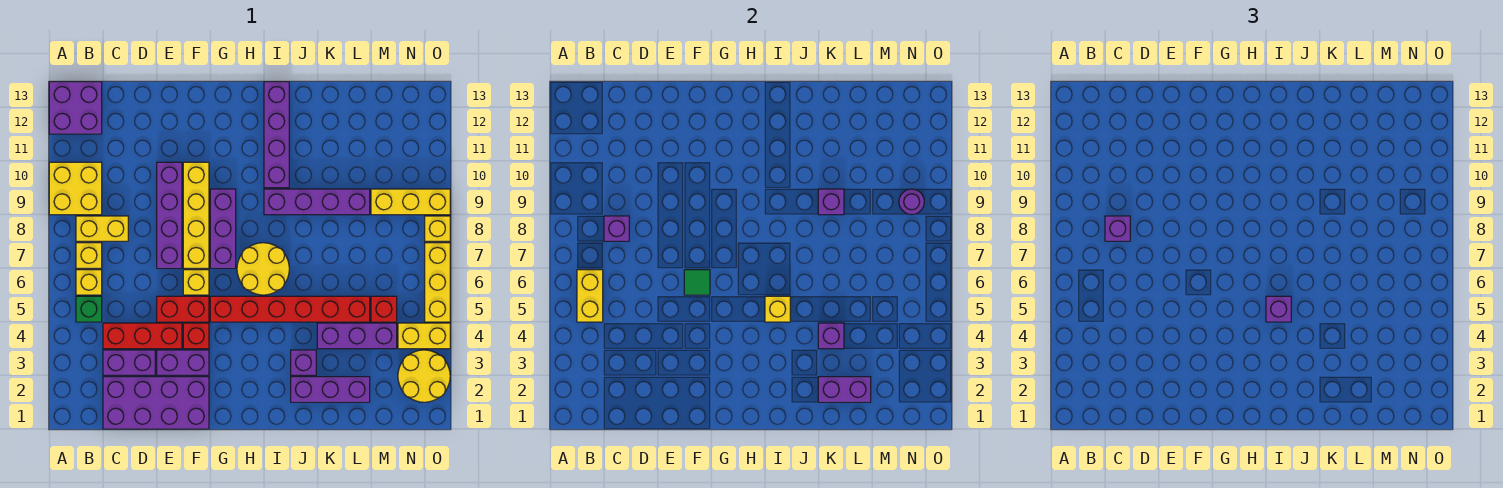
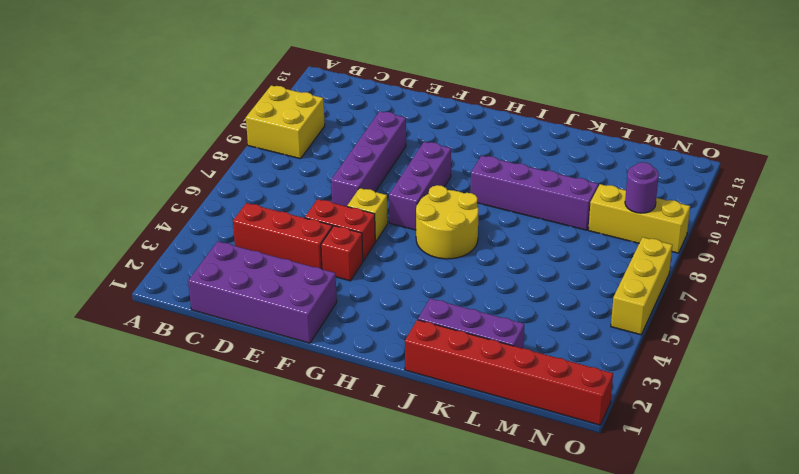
red 1x6 brick [405,320,613,425] -> red 1x6 brick moved to [210,296,370,322]
none -> purple 2x2 brick [49,82,102,134]
none -> green 1x1 brick [76,296,102,322]
none -> yellow 1x1 brick [76,270,102,295]
none -> yellow 1x1 brick [76,243,102,268]

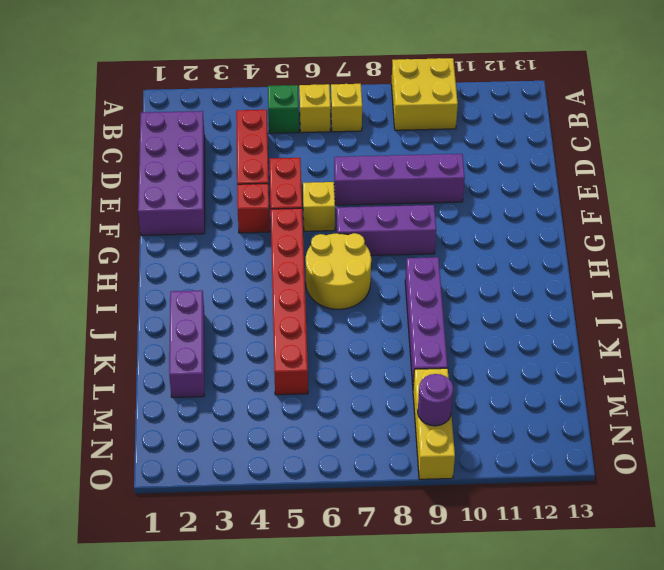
none -> purple 2x2 brick [49,82,102,134]
none -> yellow 1x2 brick [76,216,128,241]
none -> purple 1x2 brick [103,350,155,375]
none -> purple 1x2 brick [157,350,209,375]

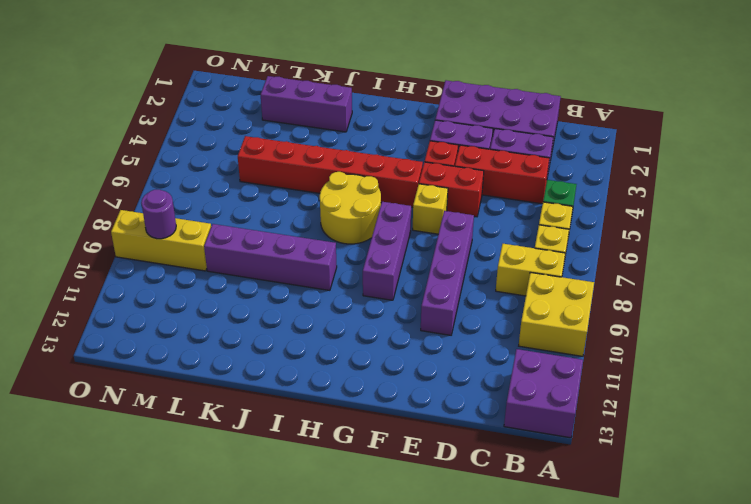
none -> yellow 1x4 brick [183,162,209,268]
none -> purple 1x4 brick [264,82,289,188]
none -> purple 1x1 brick [291,350,316,375]
none -> purple 1x3 brick [317,323,397,349]

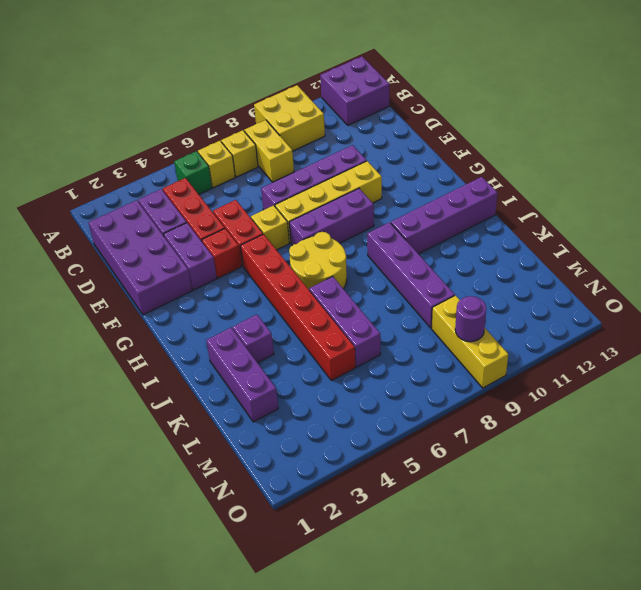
purple 1x3 brick [309,276,381,367] -> purple 1x3 brick moved to [317,323,397,349]
none -> red 1x1 brick [371,296,397,322]
none -> yellow 2x2 round brick [398,350,450,402]
none -> yellow 1x2 brick [398,323,450,349]
none -> yellow 1x3 brick [425,243,450,322]

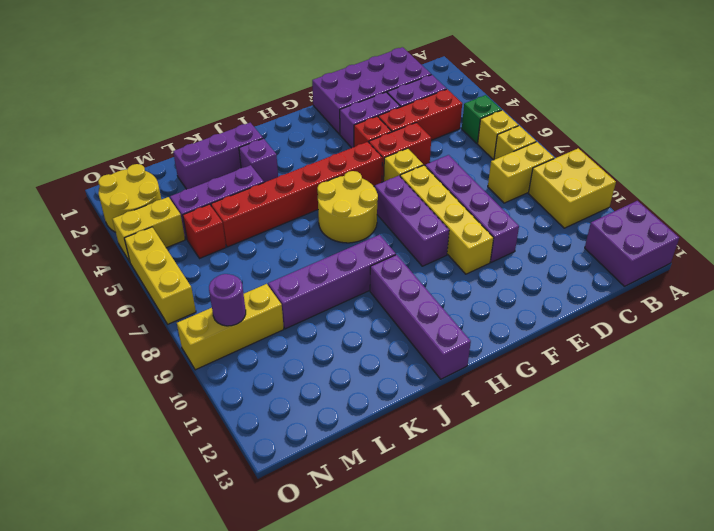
none -> yellow 1x1 brick [425,216,450,241]
none -> yellow 1x2 brick [577,270,603,322]
none -> purple 1x1 brick [604,216,629,241]
none -> green 1x1 tile [684,270,710,295]

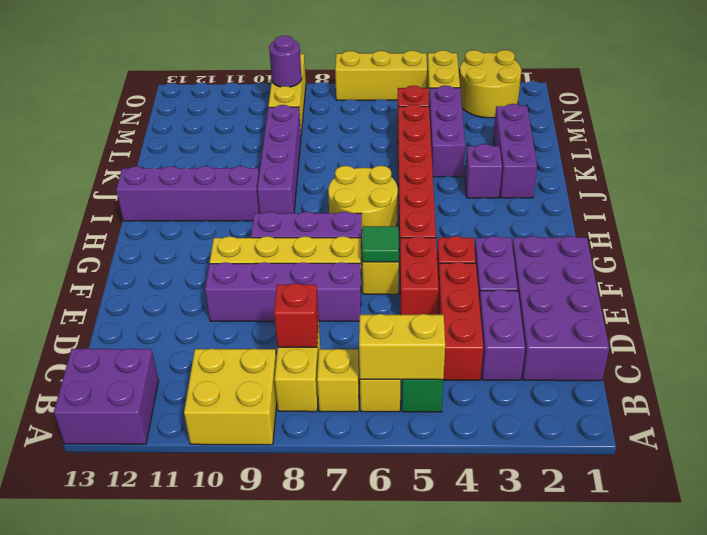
red 1x1 brick [274,283,319,347] -> purple 1x1 brick [604,216,629,241]
none -> yellow 1x1 brick [425,216,450,241]
none -> yellow 1x1 brick [765,296,790,322]
none -> purple 1x2 brick [818,377,871,402]
none -> purple 1x1 brick [818,323,844,349]

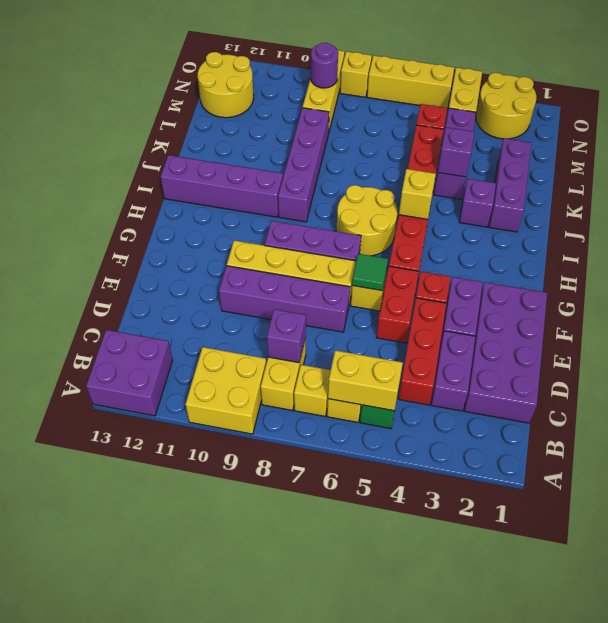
yellow 2x2 round brick [198,52,254,118] -> none
none -> purple 1x2 brick [818,377,871,402]
none -> purple 1x1 brick [818,189,844,215]
none -> purple 1x1 brick [1105,216,1130,241]
none -> purple 1x1 brick [1266,296,1291,322]

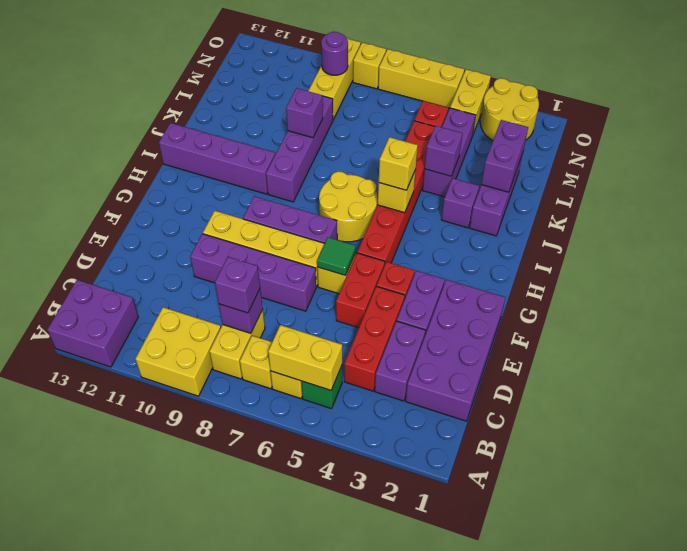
yellow 1x1 brick [379,137,418,190] -> purple 1x1 brick [1266,296,1291,322]

